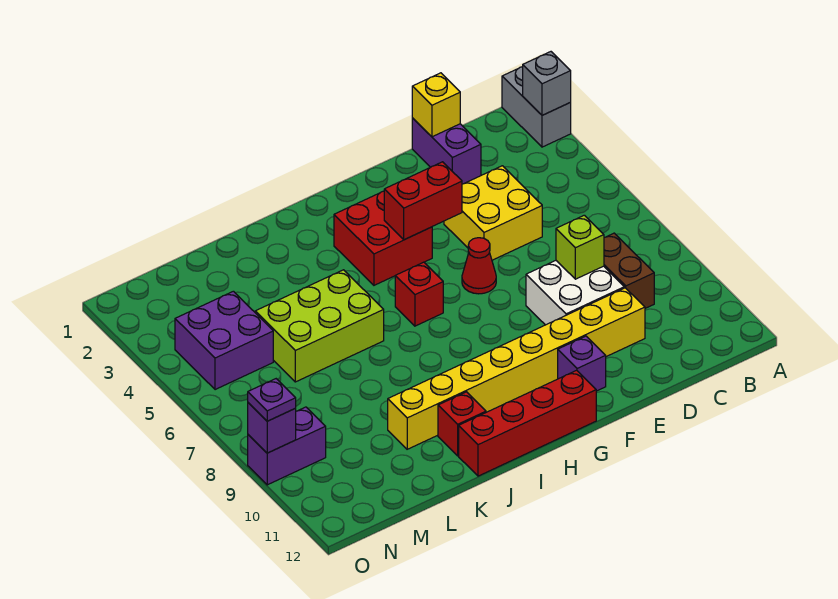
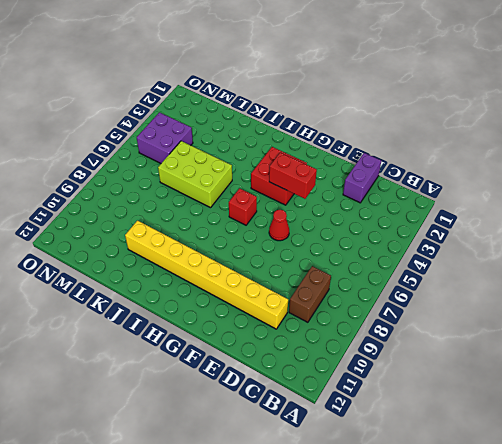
none -> grey 1x2 brick [502,67,571,147]
none -> yellow 2x2 brick [444,166,542,260]
none -> white 2x2 brick [526,261,624,325]

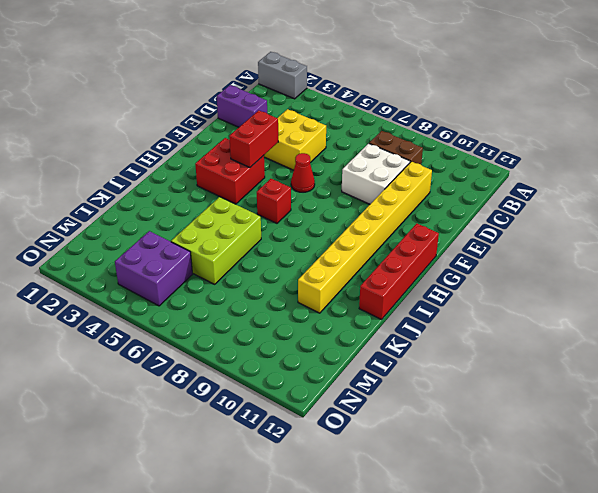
none -> purple 1x1 brick [558,336,606,391]
none -> red 1x1 brick [438,392,486,456]
none -> purple 1x2 brick [248,407,326,485]

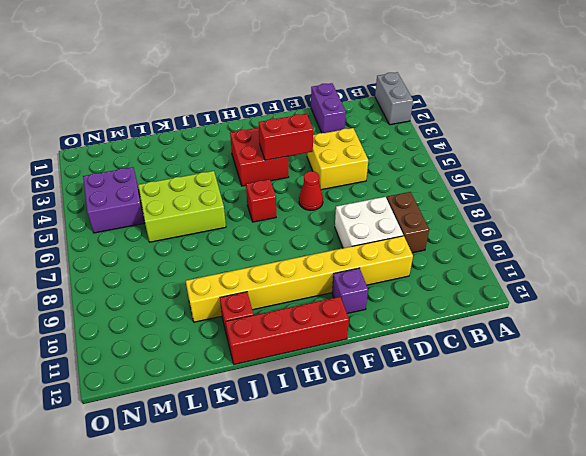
none -> purple 1x2 brick [248,407,326,485]
none -> grey 1x1 brick [523,52,571,115]
none -> yellow 1x1 brick [412,73,460,137]

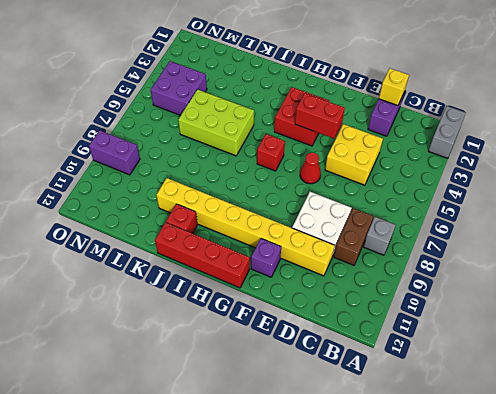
grey 1x1 brick [364,217,396,255] -> grey 1x1 brick moved to [523,52,571,115]
none -> lime 1x1 brick [556,215,604,279]
none -> purple 1x1 brick [248,403,296,453]
none -> purple 1x1 plate [248,379,296,421]

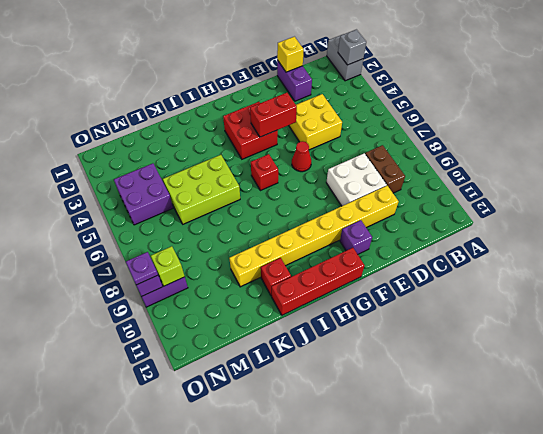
lime 1x1 brick [151,246,185,286] -> lime 1x1 brick moved to [556,215,604,279]

